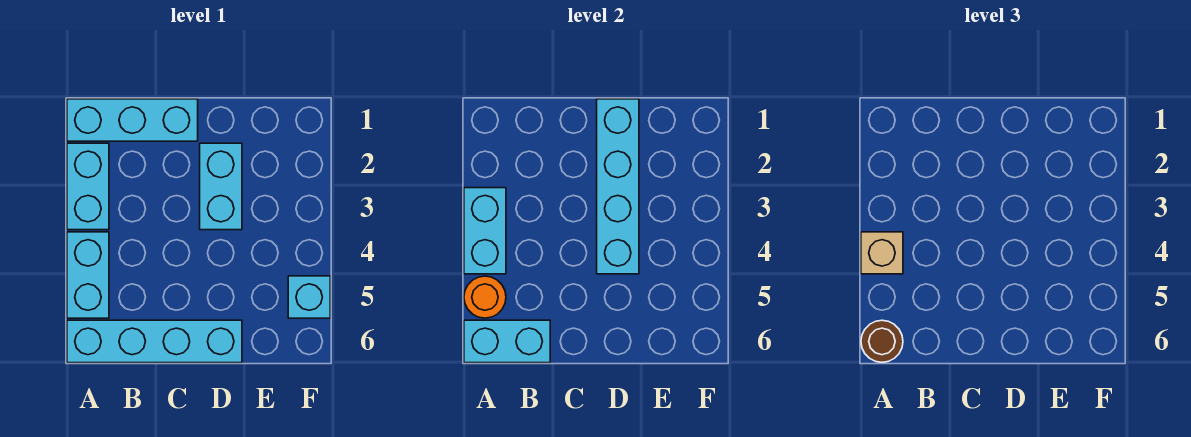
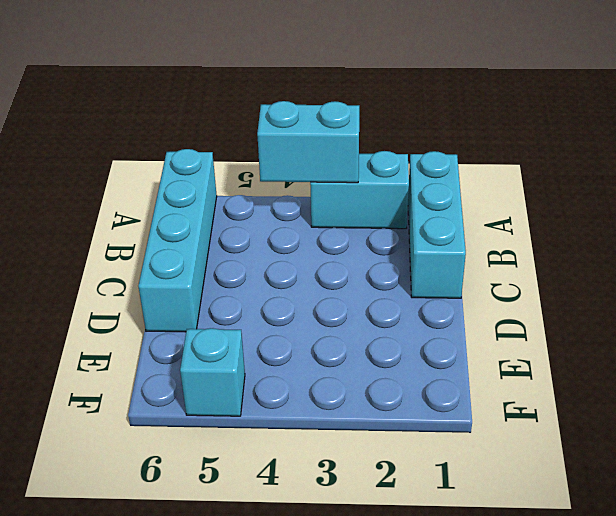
none -> cyan 1x2 brick [67,232,109,318]
none -> cyan 1x2 brick [200,143,242,230]
none -> orange 1x1 round brick [464,276,506,318]

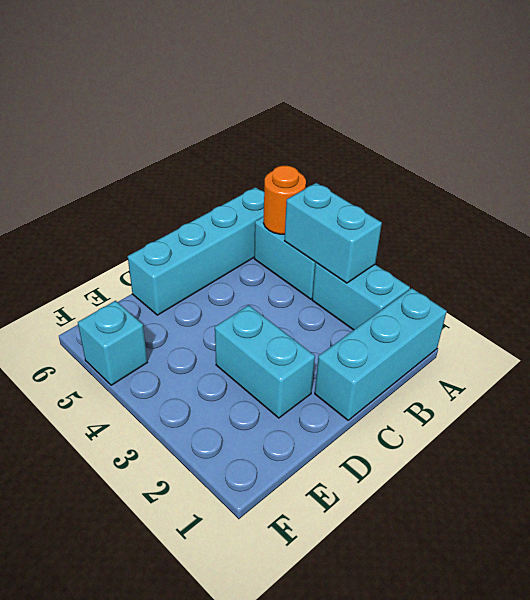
none -> cyan 1x2 brick [464,320,550,363]
none -> cyan 1x4 brick [597,99,639,274]
none -> tan 1x1 brick [861,232,903,274]

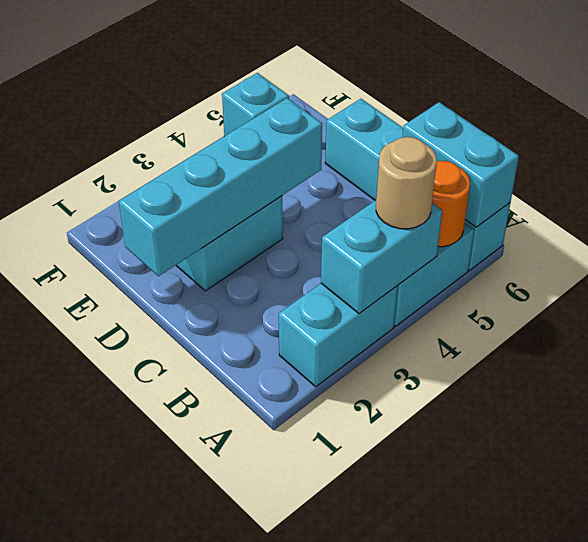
tan 1x1 round brick [376,137,437,229] -> tan 1x1 brick [861,232,903,274]
none -> cyan 1x3 brick [67,99,198,141]
none -> brown 1x1 round brick [861,320,903,362]

